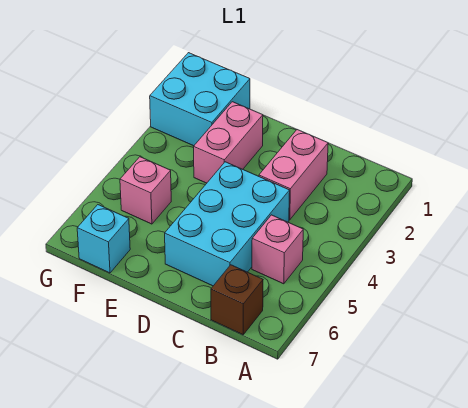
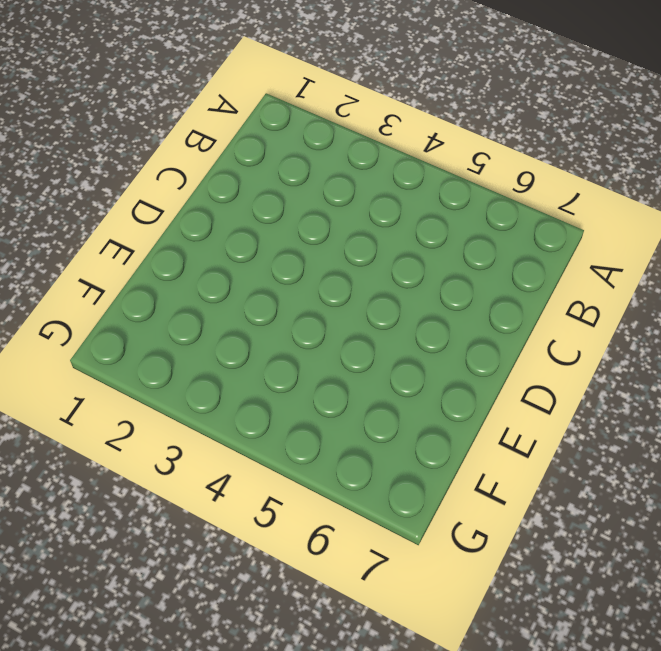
none -> pink 1x1 brick [252,215,303,284]
none -> brown 1x1 brick [211,265,263,335]

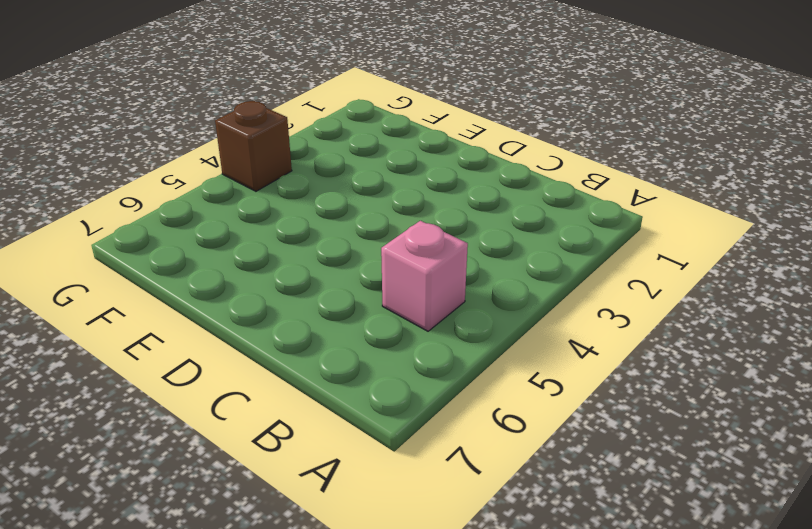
brown 1x1 brick [215,101,292,191] -> brown 1x1 brick moved to [211,265,263,335]
none -> pink 1x2 brick [259,130,328,220]
none -> cyan 2x3 brick [165,162,290,286]

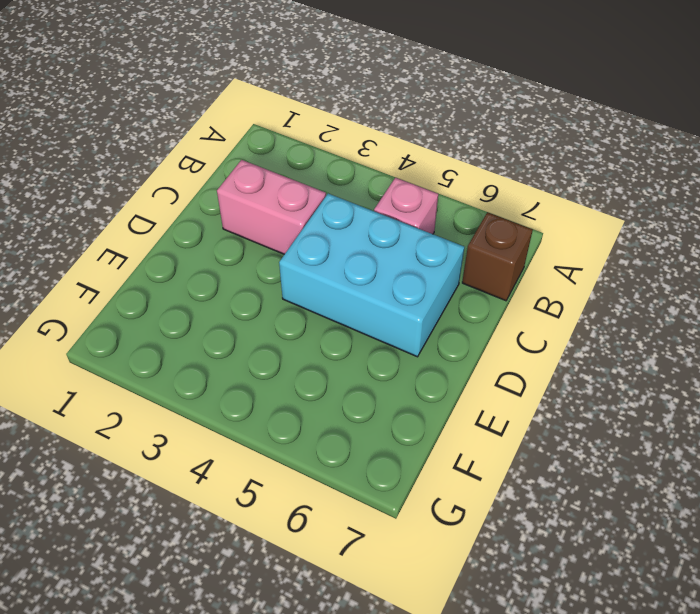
none -> pink 1x2 brick [194,102,263,183]
none -> cyan 2x2 brick [150,53,250,146]

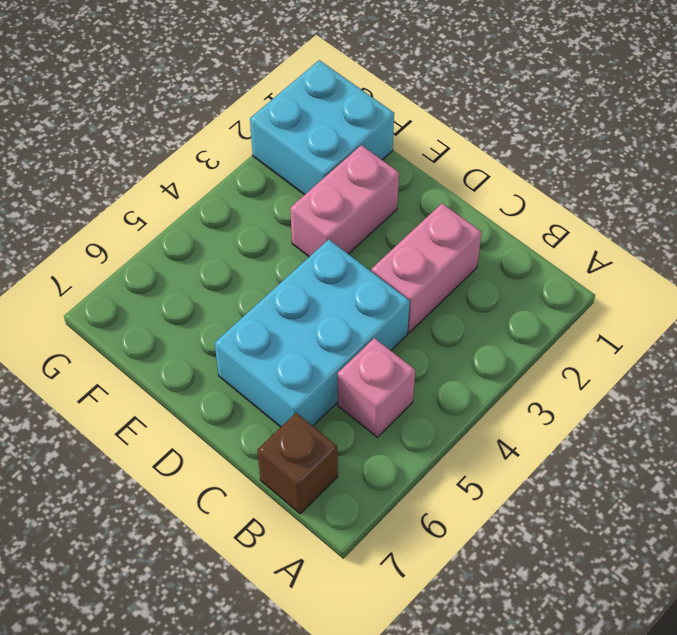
none -> pink 1x1 brick [120,157,171,224]
none -> cyan 1x1 brick [77,205,130,273]

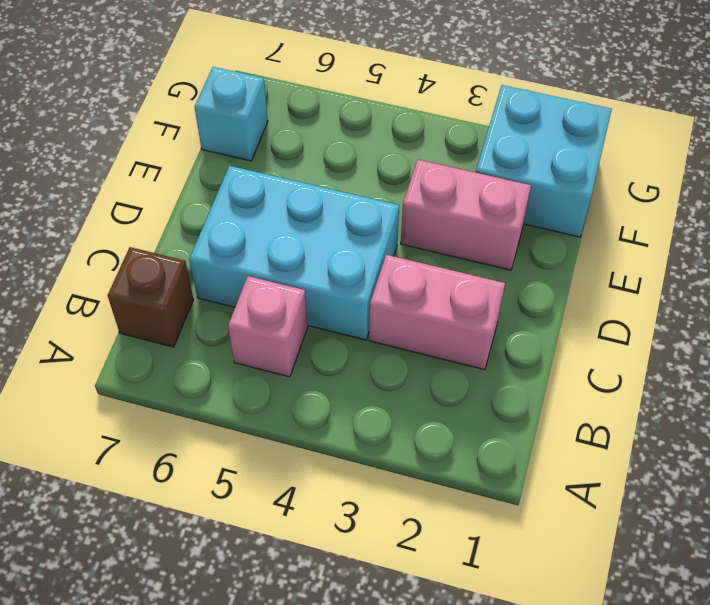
none -> pink 1x1 brick [120,157,171,224]

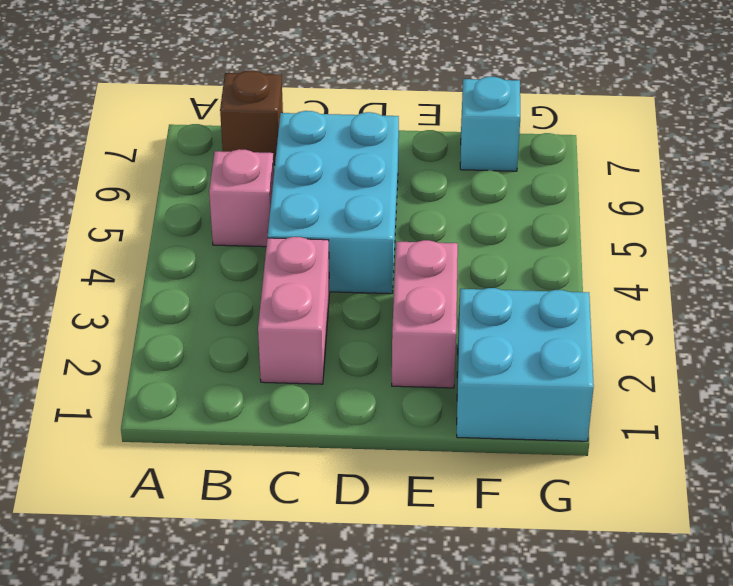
none -> pink 1x1 brick [120,157,171,224]

